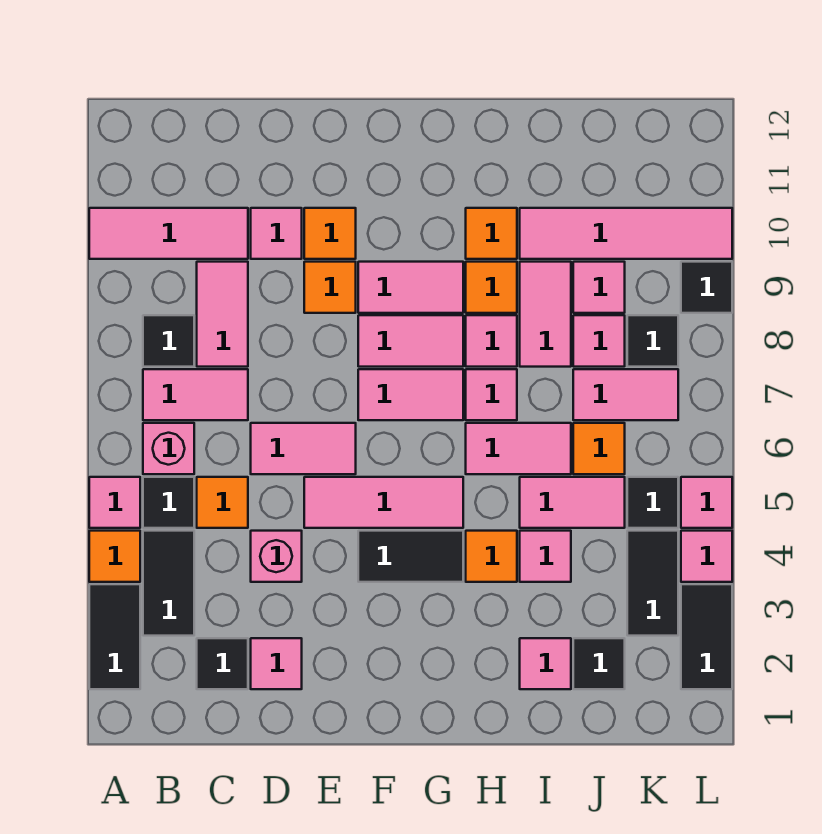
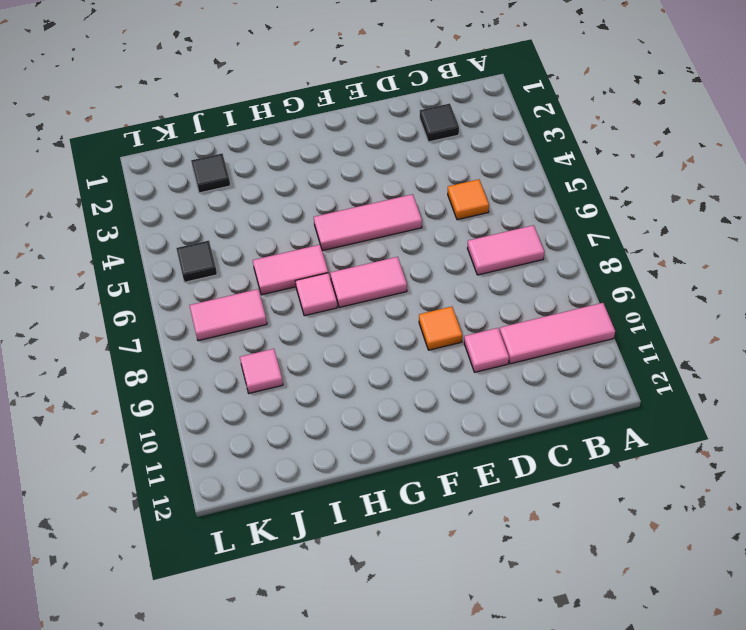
none -> black 1x2 tile [89,584,140,689]
none -> orange 1x1 tile [89,531,140,582]
none -> pink 1x1 tile [89,477,140,528]
none -> black 1x2 tile [143,531,194,636]

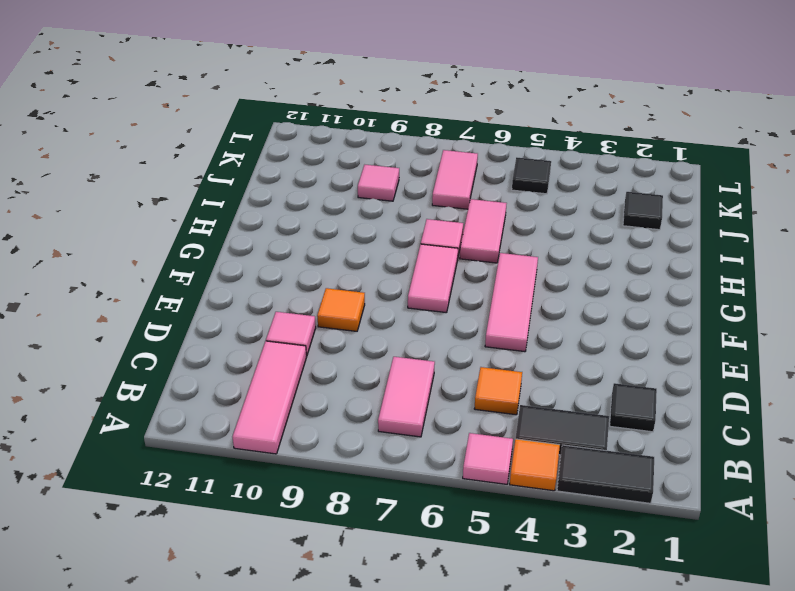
none -> black 1x1 tile [143,477,194,528]
none -> pink 1x1 brick [143,423,194,474]
none -> black 1x1 tile [143,315,194,367]
none -> pink 1x2 tile [197,262,248,367]

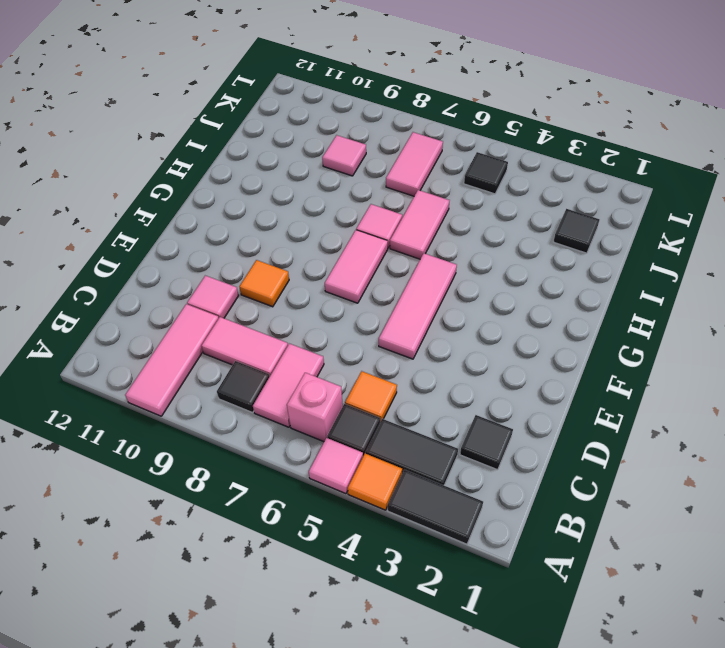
none -> pink 1x1 tile [251,638,302,689]
none -> pink 1x1 brick [251,531,302,582]
none -> pink 1x2 tile [251,423,356,474]
none -> orange 1x1 tile [304,208,356,259]

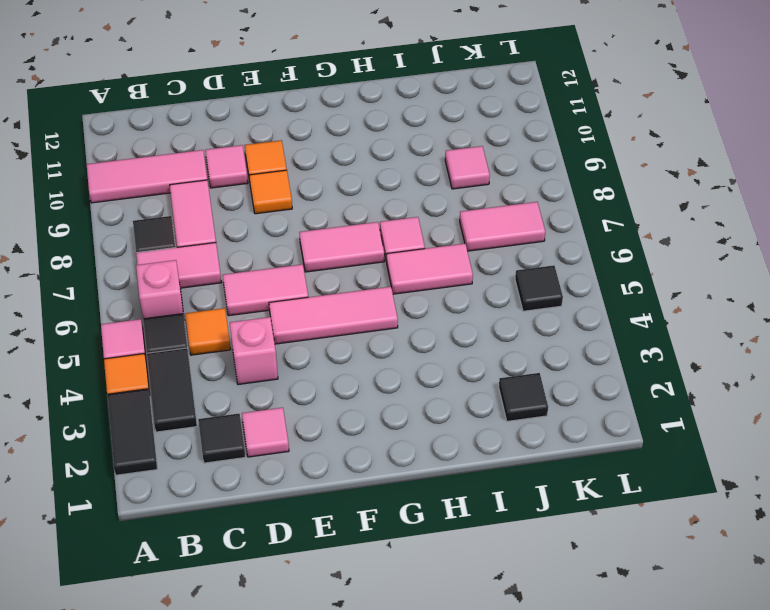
none -> black 1x2 tile [358,531,463,582]
none -> pink 1x2 tile [358,315,463,367]
none -> pink 1x2 tile [358,262,463,313]
none -> orange 1x1 tile [466,531,517,582]

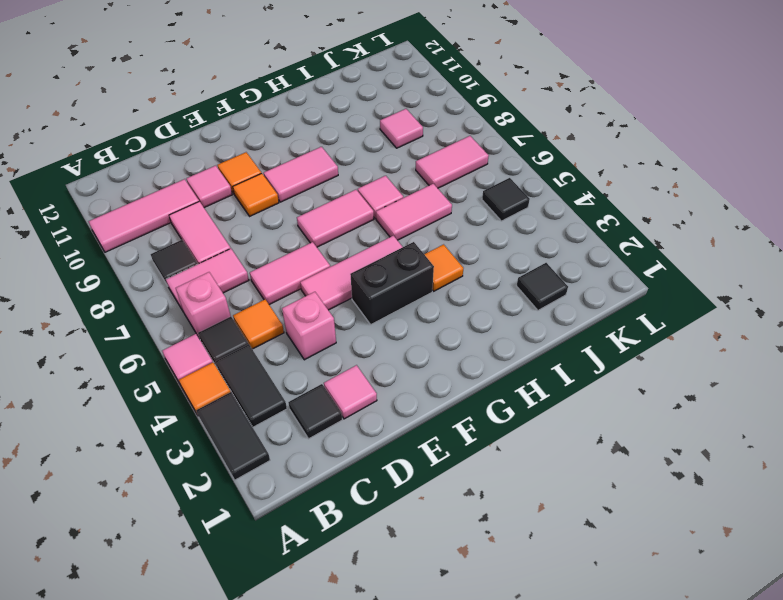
black 1x2 brick [350,242,434,324] -> black 1x2 tile [358,531,463,582]
none -> pink 1x2 tile [358,315,463,367]
none -> pink 1x1 tile [466,315,517,367]
none -> orange 1x1 tile [466,262,517,313]
none -> orange 1x1 tile [466,208,517,259]

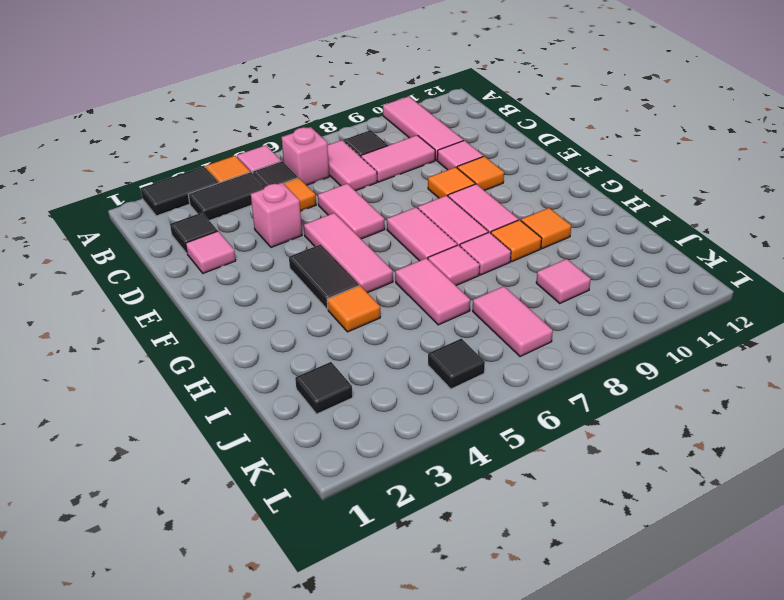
none -> pink 1x1 tile [520,638,571,689]
none -> pink 1x1 tile [520,531,571,582]
none -> pink 1x2 tile [520,477,625,528]
none -> pink 1x2 tile [520,262,571,367]

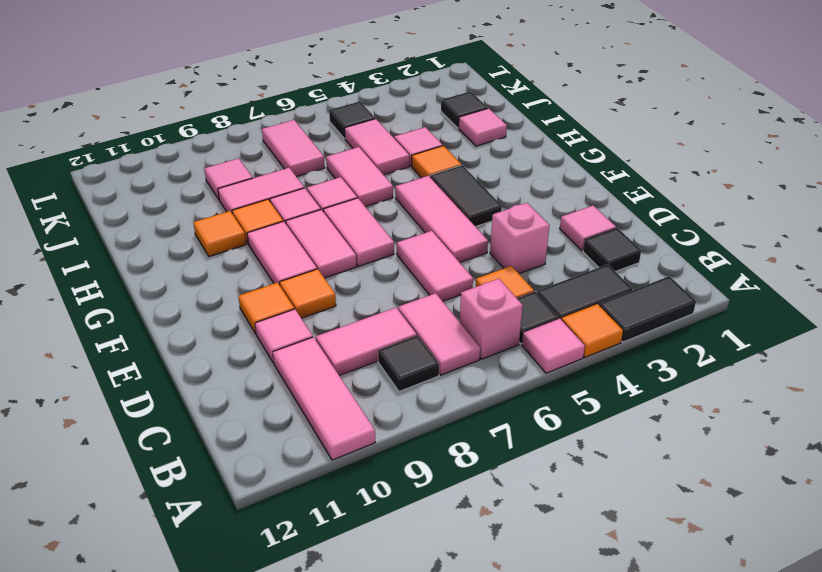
none -> pink 1x4 tile [520,208,732,259]
none -> orange 1x1 tile [573,423,625,474]
none -> pink 1x1 tile [573,315,625,367]
none -> black 1x2 tile [627,531,678,636]

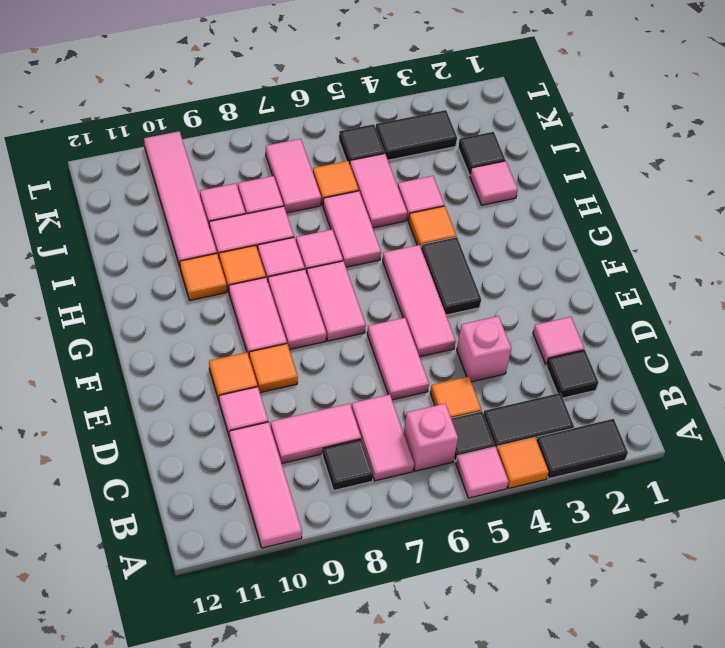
none -> black 1x1 tile [627,315,678,367]
none -> black 1x2 tile [681,584,732,689]
none -> pink 1x1 tile [681,531,732,582]
none -> pink 1x1 tile [681,477,732,528]

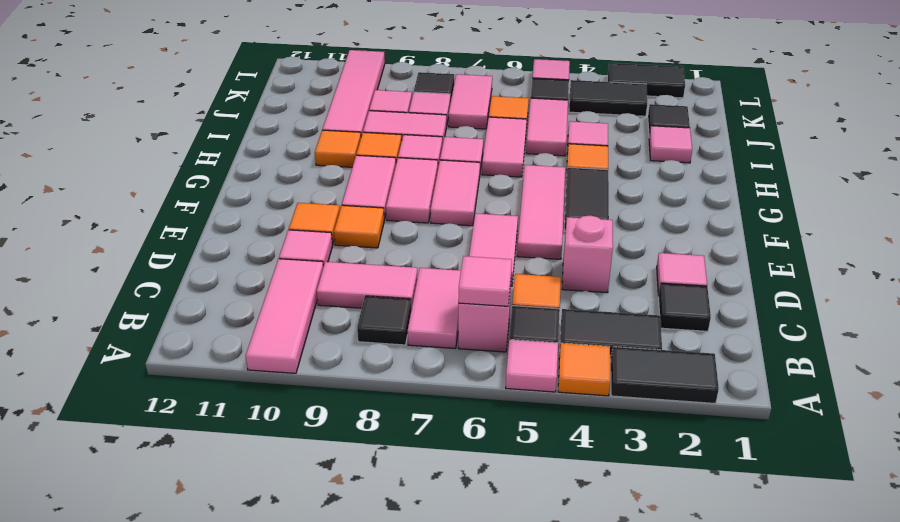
pink 1x1 tile [458,256,512,306] -> pink 1x1 tile moved to [681,531,732,582]
none -> black 1x1 tile [681,262,732,313]

